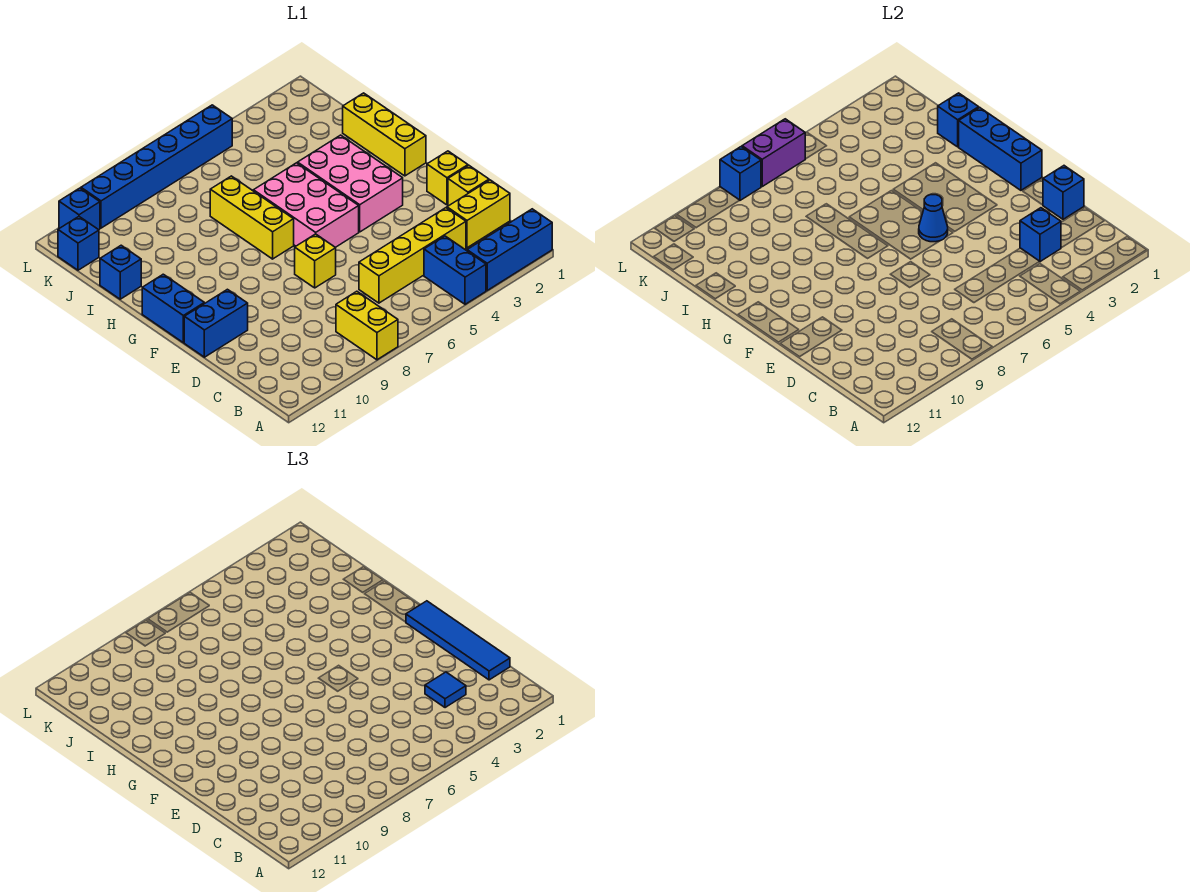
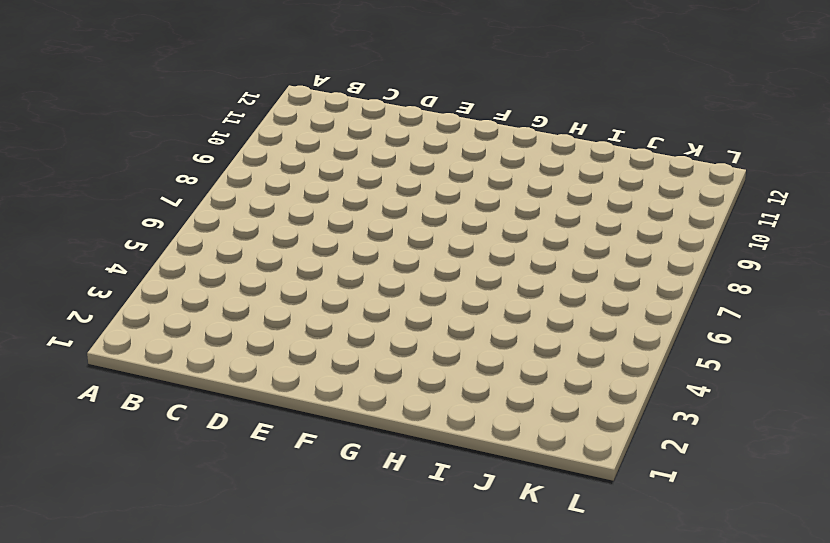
none -> blue 1x3 brick [467,209,552,290]
none -> blue 1x2 brick [424,236,486,304]
none -> yellow 1x2 brick [336,291,398,360]

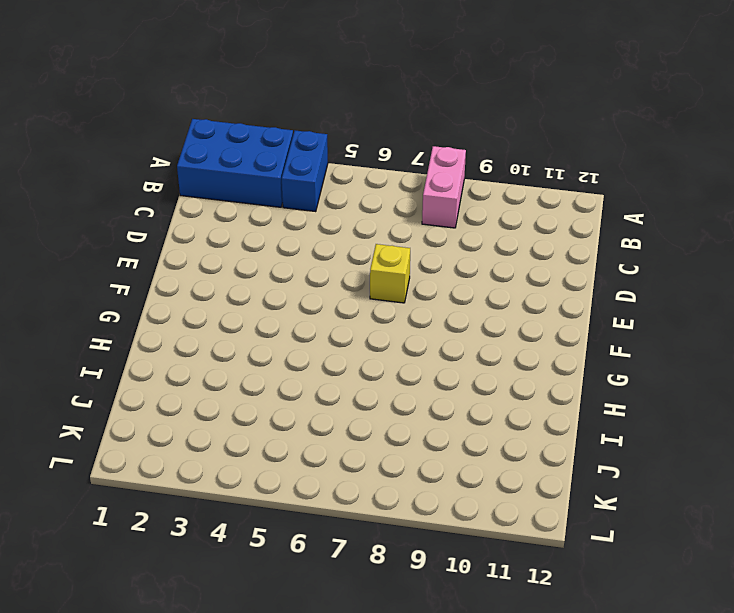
blue 2x3 brick [177,119,293,207] -> blue 1x3 brick [467,209,552,290]
pink 1x2 brick [422,146,466,228] -> yellow 1x2 brick [336,291,398,360]
none -> yellow 1x2 brick [447,180,510,248]
none -> yellow 1x4 brick [359,208,466,303]
none -> yellow 1x1 brick [448,166,489,206]

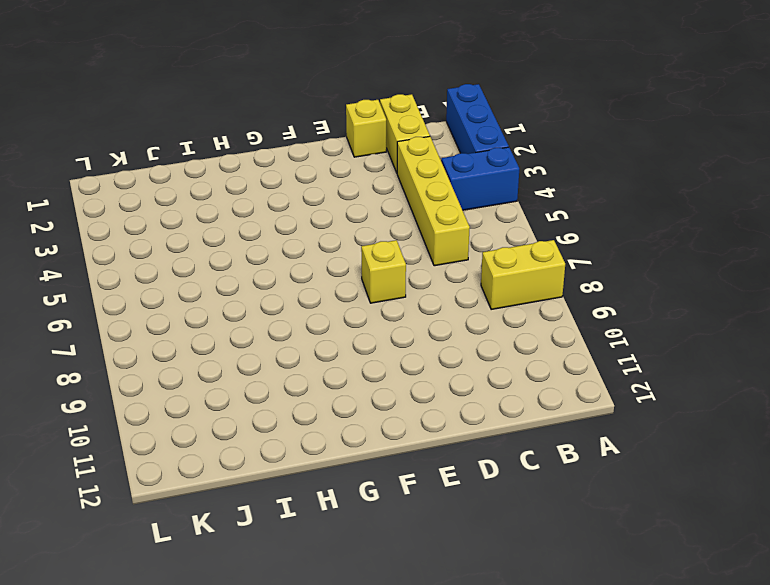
none -> yellow 1x1 brick [427,151,468,205]
none -> blue 1x2 brick [184,289,248,357]
none -> pink 2x3 brick [298,135,403,232]

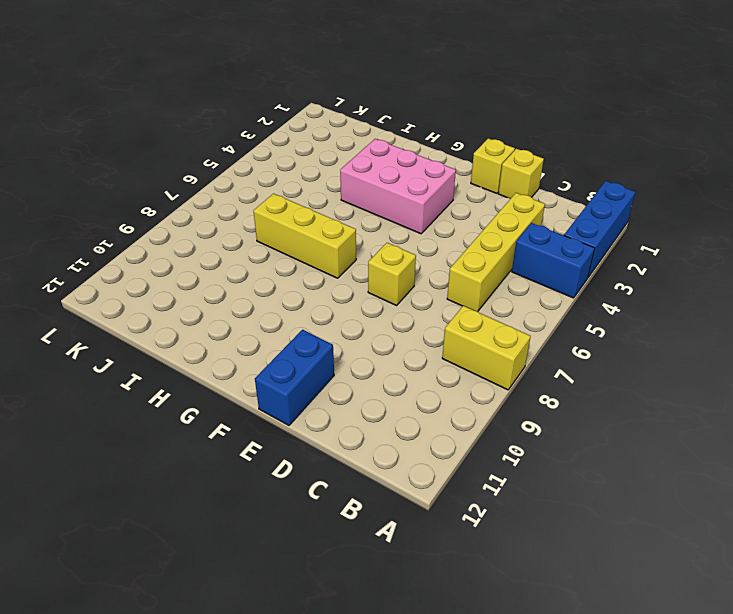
none -> yellow 1x2 brick [447,180,510,248]
none -> pink 2x3 brick [253,163,359,247]
none -> blue 1x2 brick [142,274,204,343]

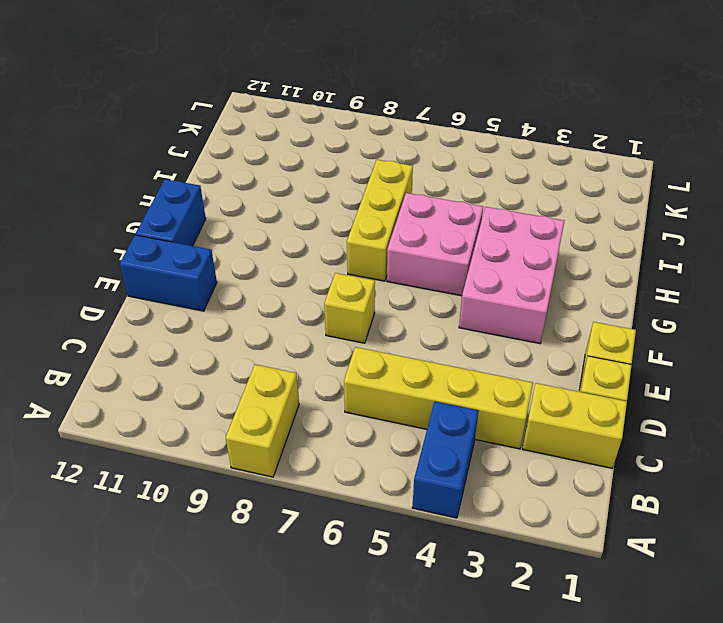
pink 2x2 brick [387,193,483,296] -> pink 2x3 brick [253,163,359,247]
none -> blue 1x3 brick [467,209,552,290]
none -> yellow 1x3 brick [343,93,426,176]
none -> blue 1x1 brick [100,245,141,299]

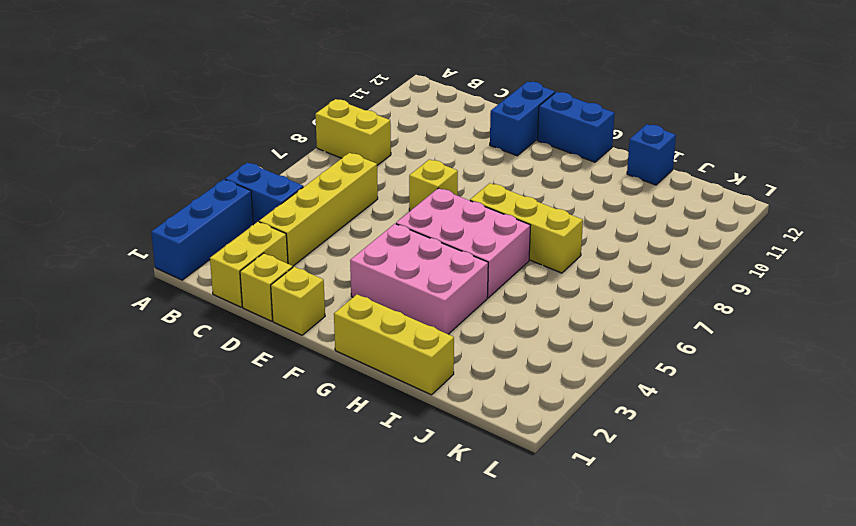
none -> blue 1x1 brick [58,217,99,270]
none -> blue 1x6 brick [81,105,232,228]
none -> blue 1x1 brick [59,188,100,230]

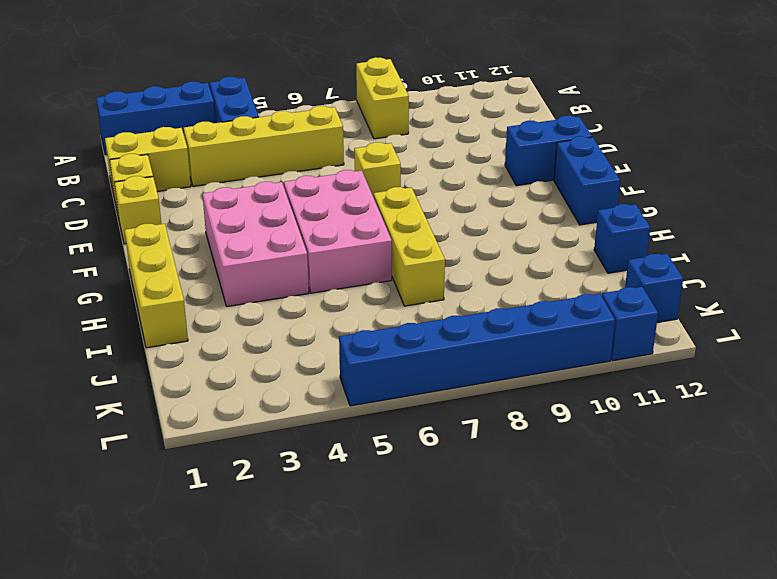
none -> blue 1x1 brick [1020,208,1061,262]
none -> blue 1x1 brick [1043,166,1084,219]
none -> blue 1x3 brick [958,108,1042,190]

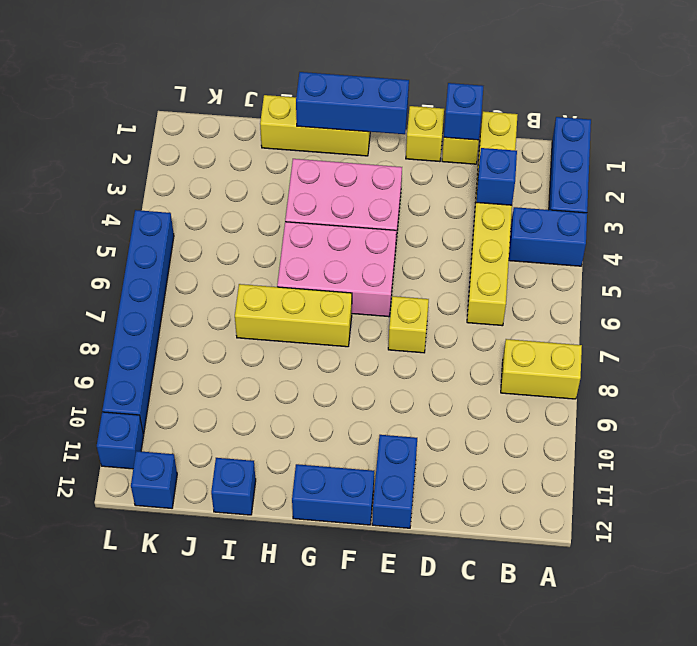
none -> blue 1x1 cone [919,195,948,242]
none -> blue 1x1 brick [938,93,979,147]
none -> purple 1x2 brick [742,119,805,186]

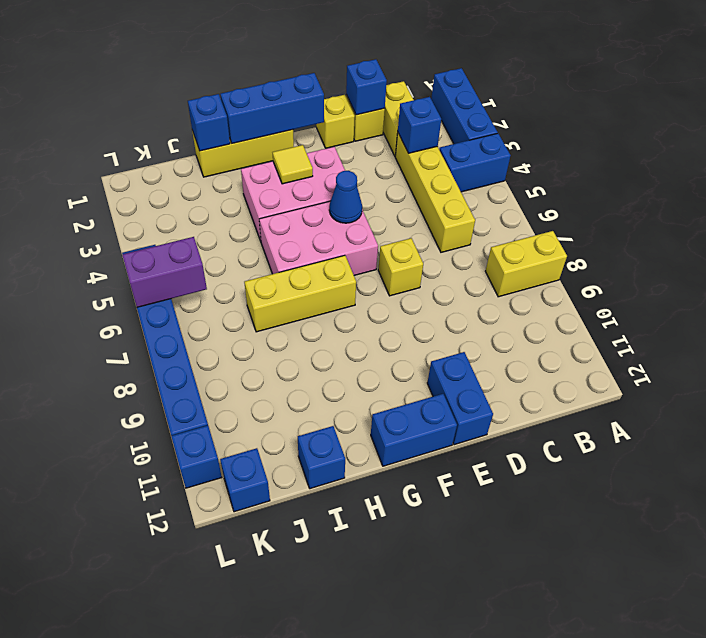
yellow 1x1 tile [273,145,313,184] -> none
purple 1x2 brick [122,237,207,307] -> purple 1x2 brick turned to [742,119,805,186]
none -> blue 1x1 brick [720,147,761,200]
none -> blue 1x4 tile [406,601,510,680]
none -> blue 1x1 tile [425,672,466,708]

